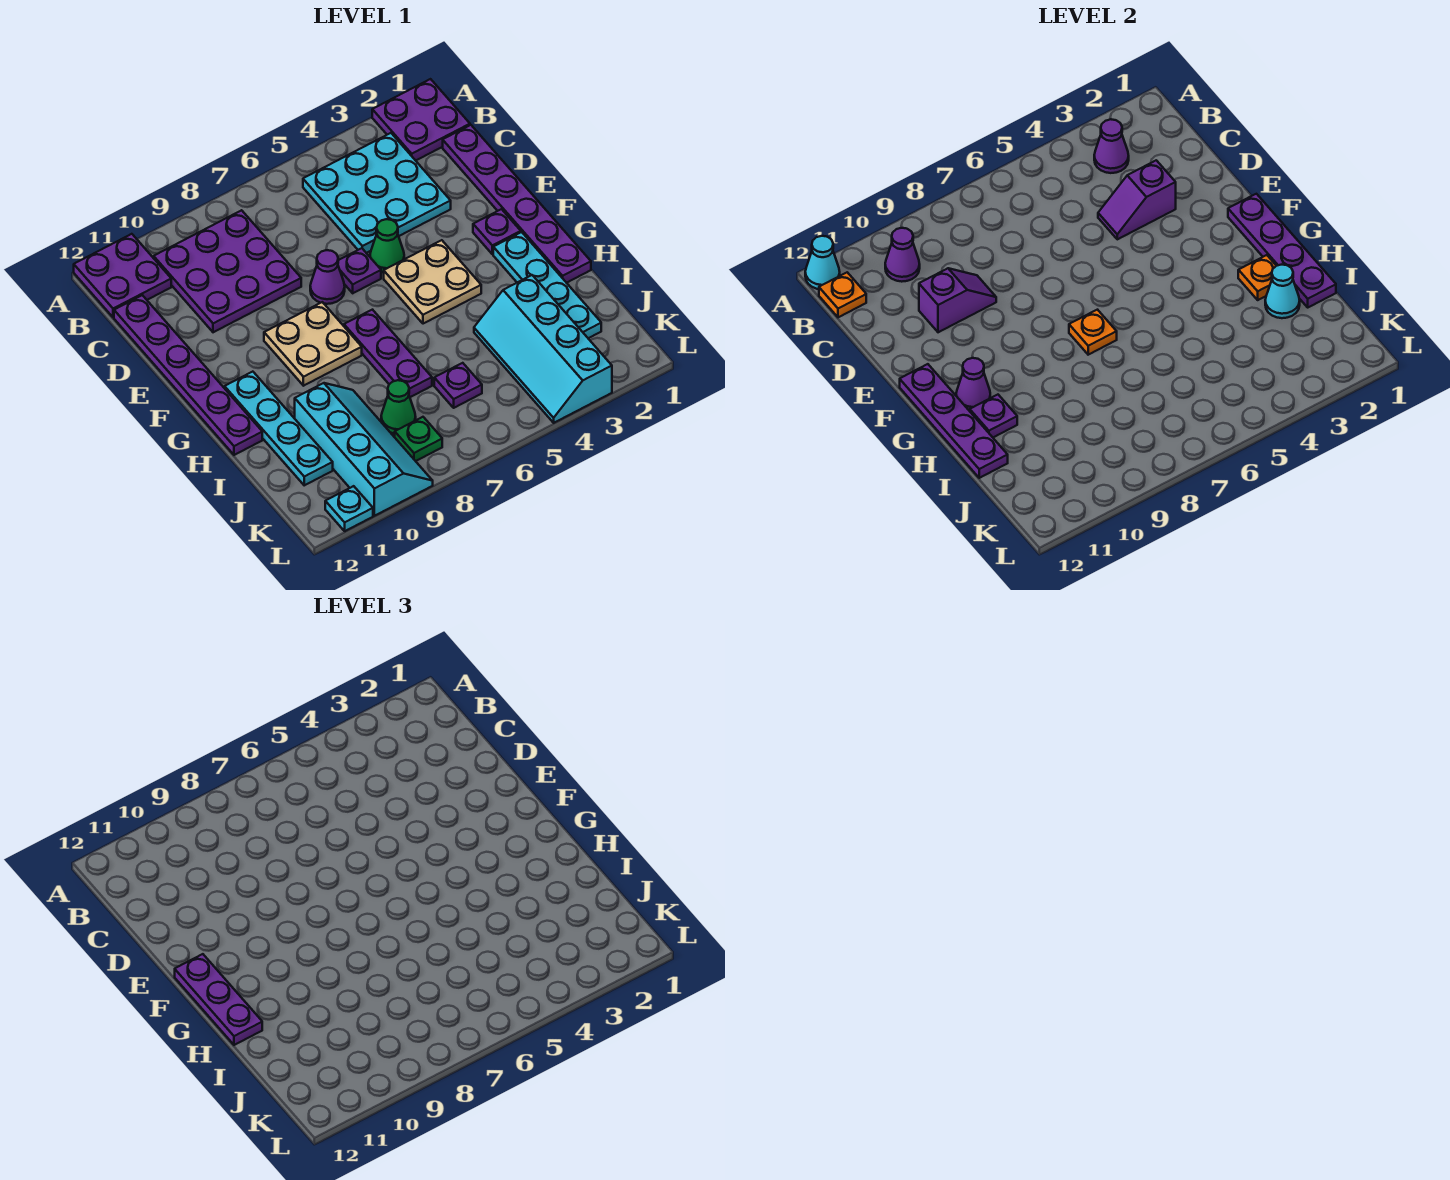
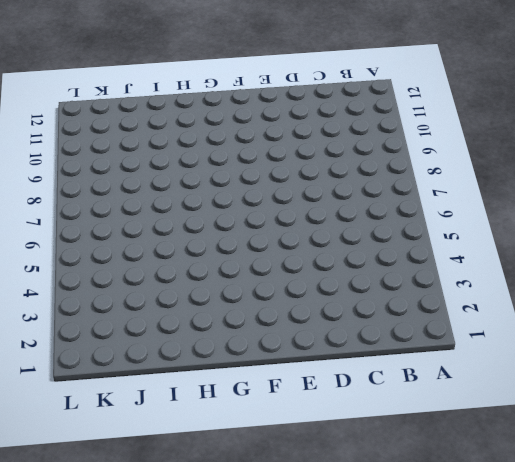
none -> purple 2x2 plate [372,79,470,161]
none -> purple 2x2 plate [74,234,171,317]
none -> cyan 3x3 plate [303,133,451,253]
none -> purple 3x3 plate [154,210,301,332]

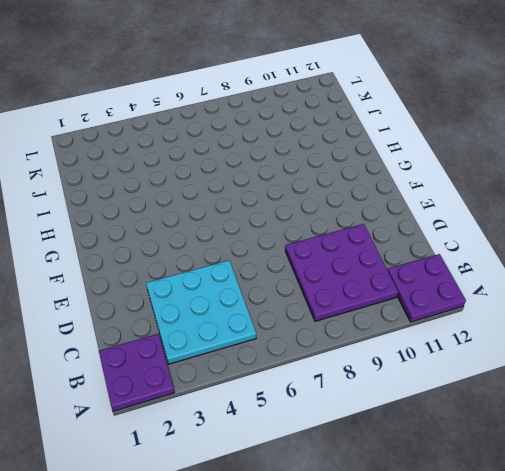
none -> purple 1x6 plate [443,125,591,283]
none -> purple 1x6 plate [114,295,262,455]
none -> green 1x1 cone [370,219,404,272]
none -> purple 1x1 plate [338,248,381,293]

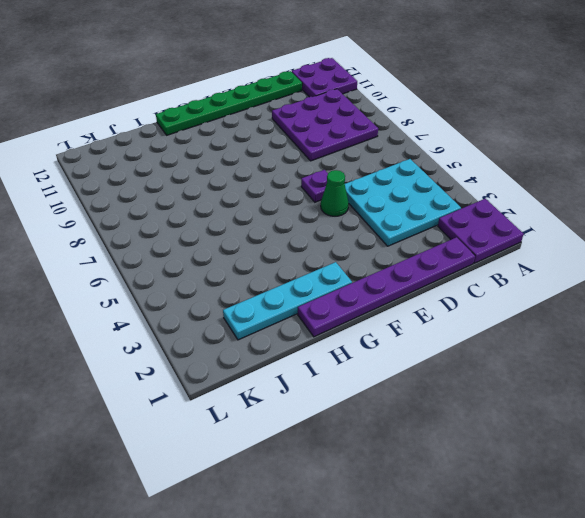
green 1x6 plate [156,71,302,135] -> purple 1x6 plate [114,295,262,455]
none -> purple 1x1 cone [310,250,345,304]
none -> purple 1x1 plate [473,209,521,254]
none -> tan 2x2 plate [384,240,481,324]
none -> tan 2x2 plate [264,302,362,386]

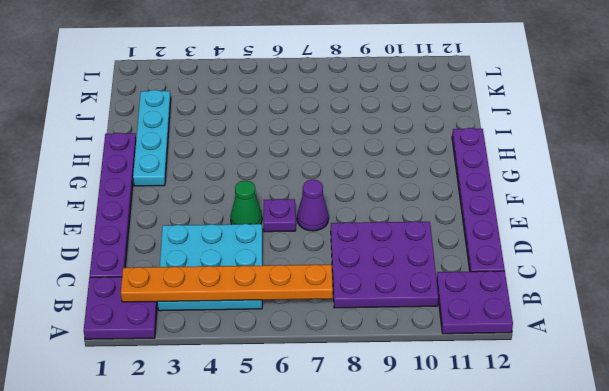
orange 1x6 plate [121,264,333,302] -> purple 1x1 cone [1094,119,1129,173]
none -> purple 1x1 plate [473,209,521,254]
none -> tan 2x2 plate [384,240,481,324]
none -> tan 2x2 plate [264,302,362,386]
none -> purple 1x3 plate [344,310,432,397]

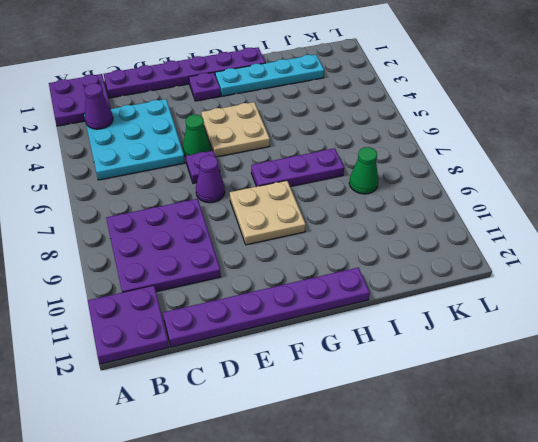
none -> cyan 1x4 plate [225,372,333,485]
none -> cyan 2x4 slope [474,275,612,423]
none -> cyan 2x4 slope [295,383,433,516]
none -> purple 1x1 plate [434,363,482,408]

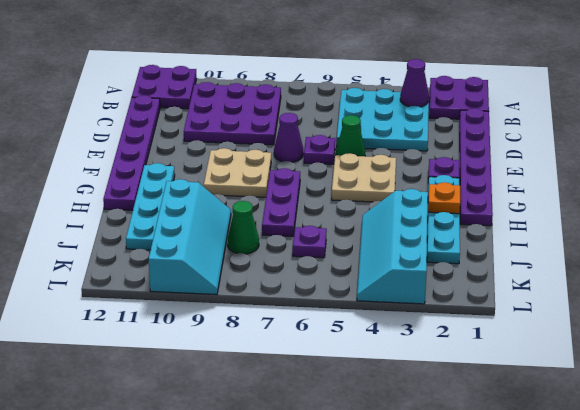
none -> green 1x1 plate [395,417,442,461]
none -> cyan 1x1 plate [325,486,373,531]
none -> cyan 1x1 cone [805,236,840,289]
none -> purple 1x1 cone [885,228,920,282]

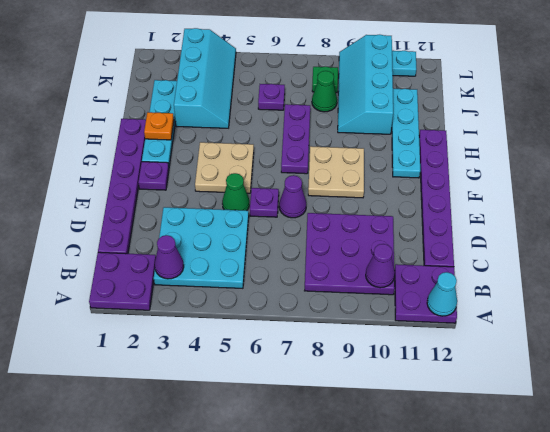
none -> orange 1x1 plate [819,272,866,317]
none -> purple 1x2 slope [1098,160,1176,239]
none -> purple 1x2 slope [919,268,996,332]
none -> purple 1x4 plate [1228,194,1336,307]

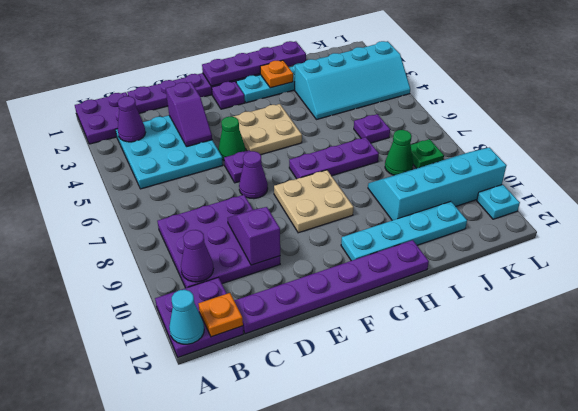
none -> purple 1x4 plate [900,364,1008,478]
none -> orange 1x1 plate [1069,310,1117,355]
none -> purple 1x1 cone [956,358,990,411]
none -> purple 1x1 plate [970,395,1017,437]

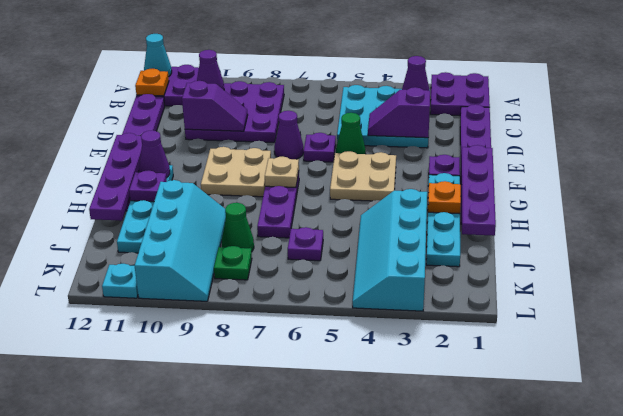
tan 1x1 plate [265,157,299,187] -> orange 1x1 plate [1069,310,1117,355]
none -> cyan 1x1 cone [1265,265,1300,318]
none -> purple 1x3 plate [175,954,262,1045]

